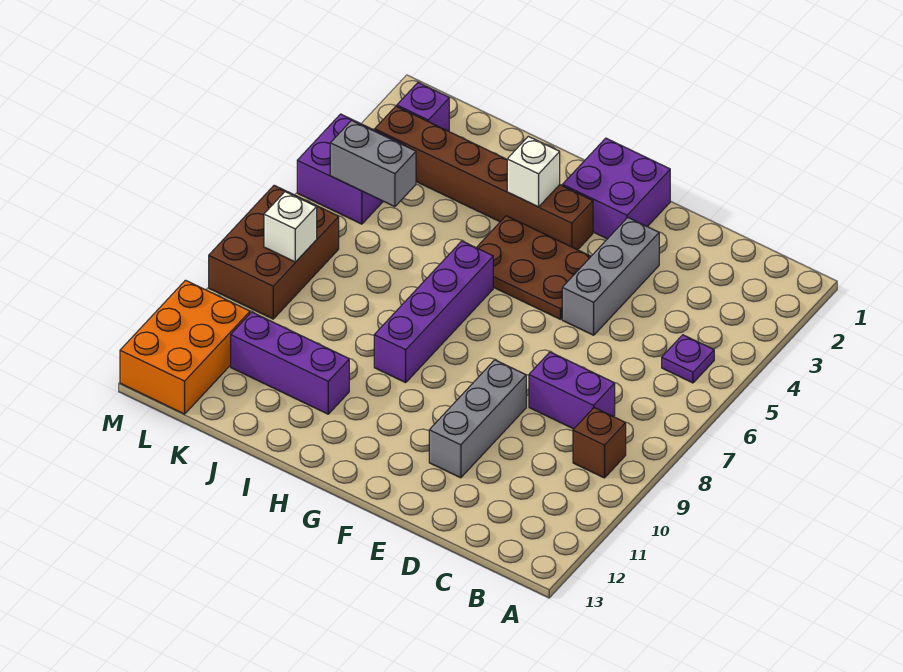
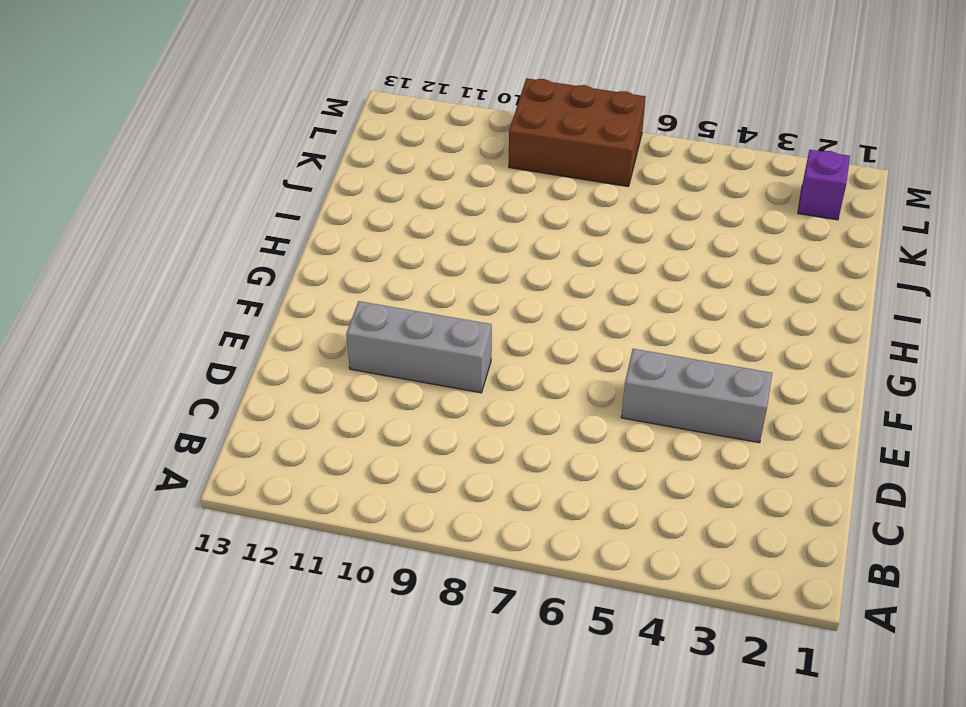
none -> purple 1x1 plate [662,335,714,383]
none -> brown 1x1 brick [573,408,626,478]
none -> purple 1x2 brick [529,352,615,429]

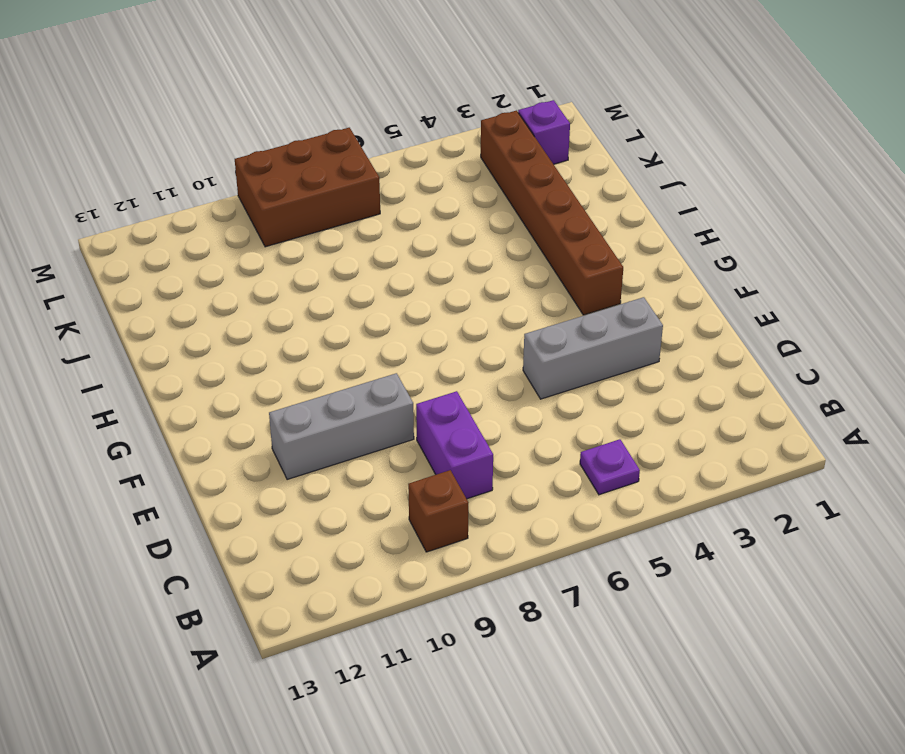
none -> purple 2x2 brick [562,138,670,239]
none -> brown 2x3 plate [476,216,591,319]
none -> purple 1x4 brick [374,241,493,383]

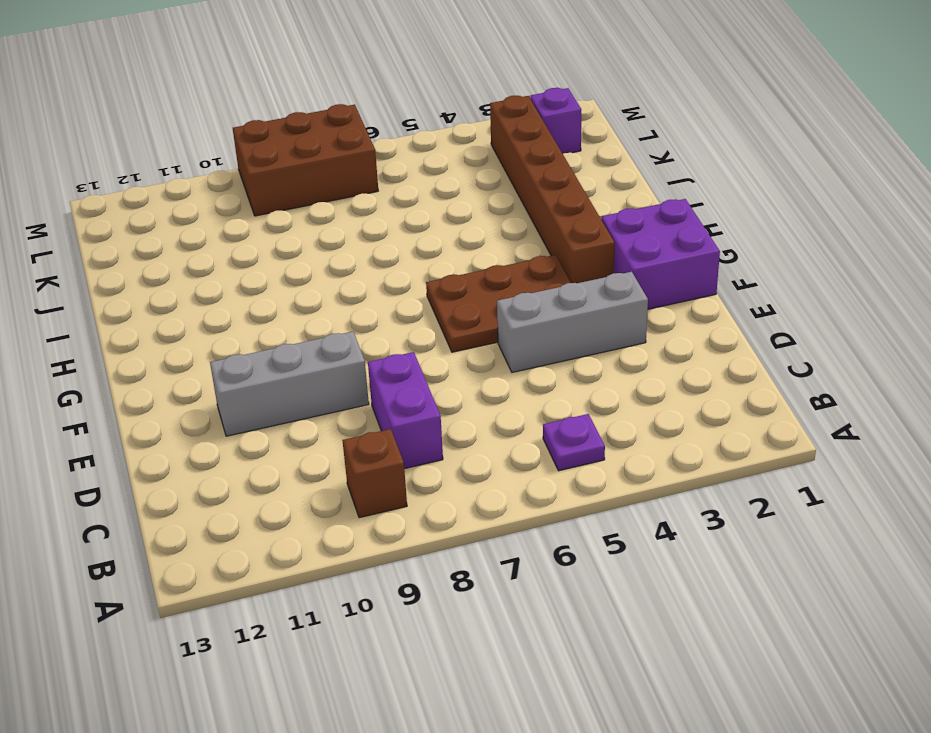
brown 2x3 plate [426,255,571,352] -> brown 2x3 plate turned to [476,216,591,319]
none -> purple 1x4 brick [374,241,493,383]
none -> purple 1x3 brick [231,312,349,414]
none -> purple 2x2 brick [297,114,405,224]

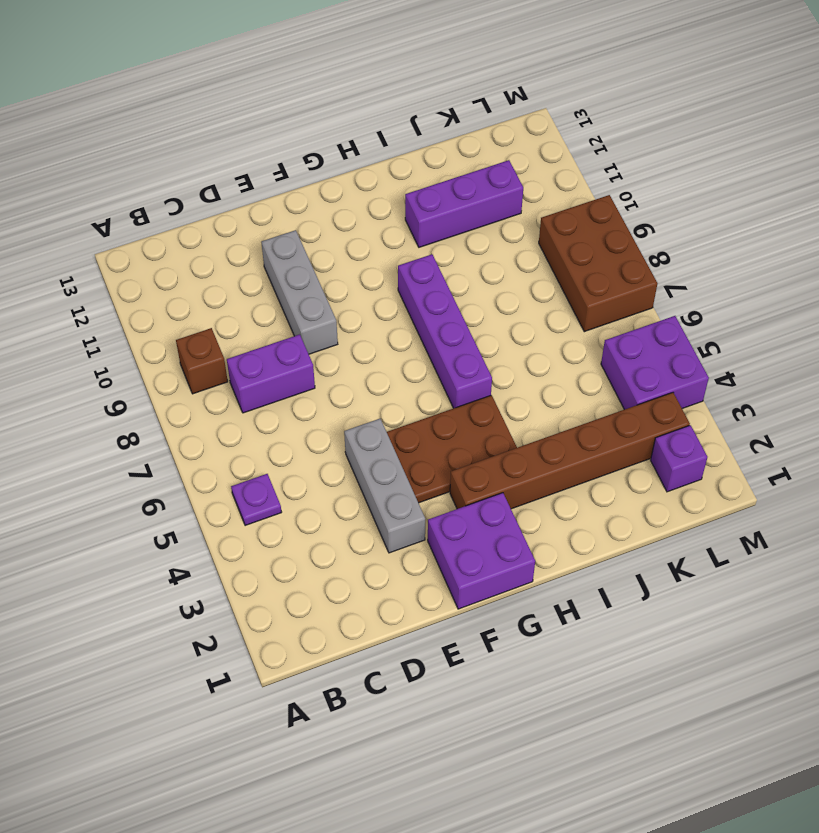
none -> orange 2x3 brick [120,280,250,414]
none -> white 1x1 brick [507,136,560,207]
none -> grey 1x2 brick [330,120,416,207]

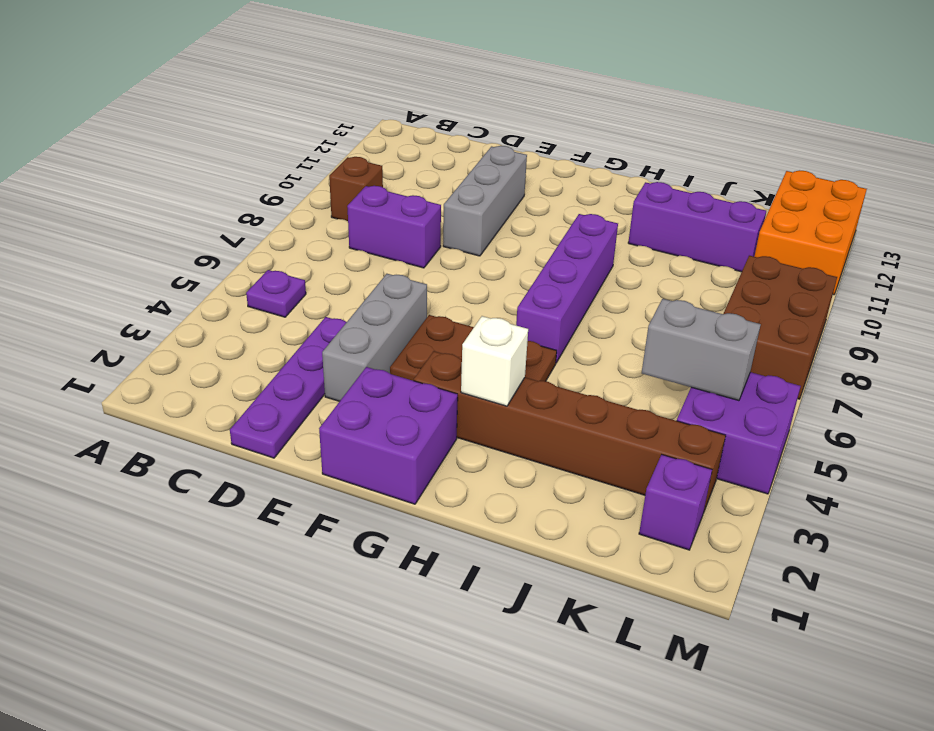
purple 1x4 plate [230,317,346,458] -> none
none -> white 1x1 brick [264,192,317,262]

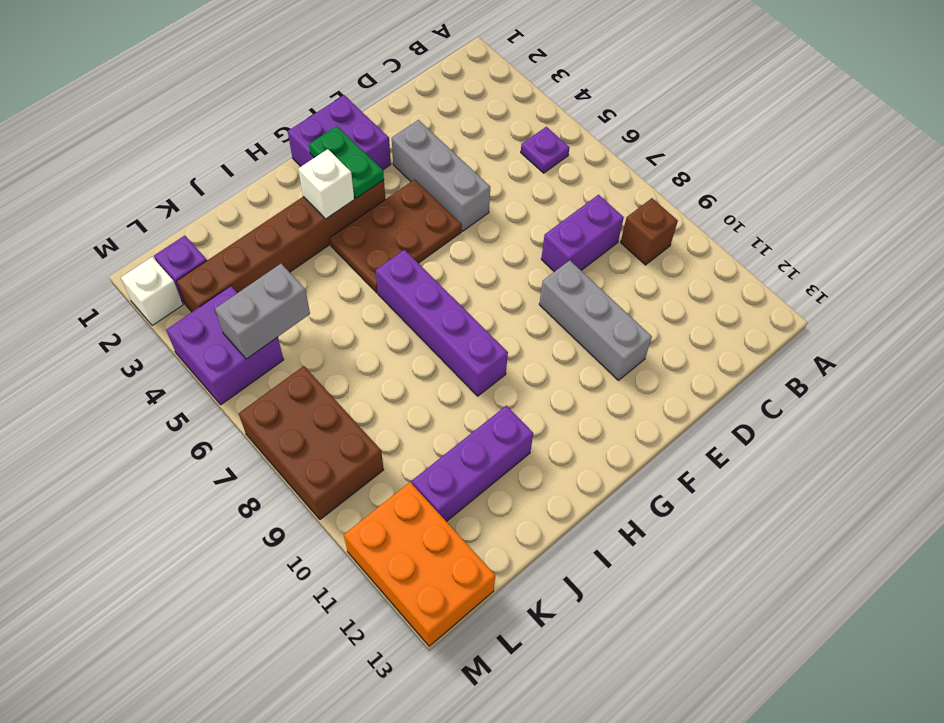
green 1x2 plate [309,126,384,198] -> none
white 1x1 brick [121,257,183,326] -> white 1x1 brick moved to [264,192,317,262]

